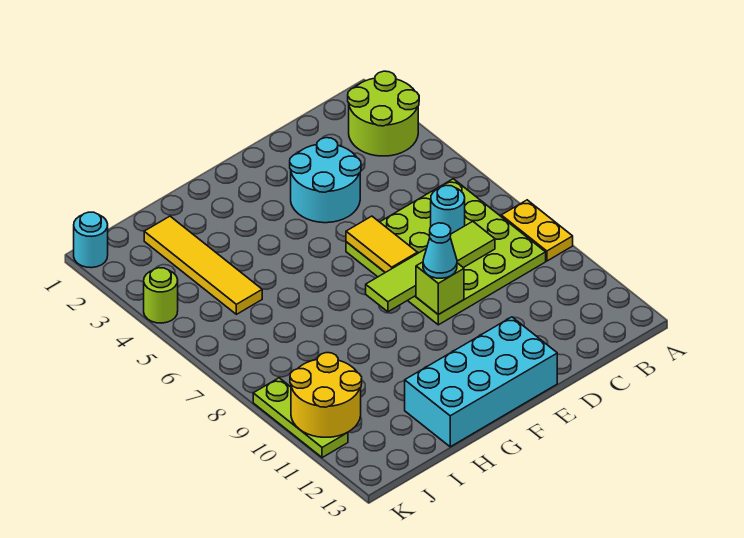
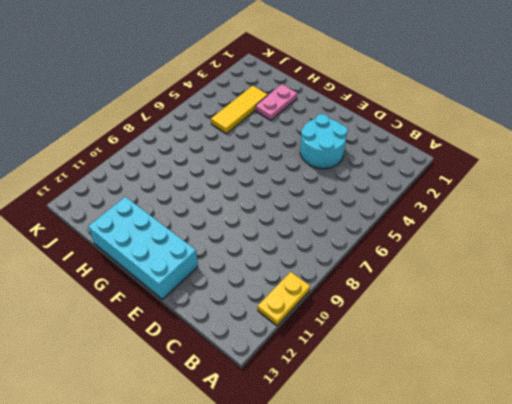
yellow 1x2 plate [258,272,310,325] -> yellow 1x2 plate moved to [501,200,573,261]
pink 1x2 plate [256,84,297,120] -> none
yellow 1x3 tile [211,86,268,134] -> yellow 1x4 tile [144,216,262,314]
none -> lime 2x2 round brick [348,71,419,156]
none -> lime 4x4 plate [346,179,546,325]
none -> cyan 1x1 round brick [74,212,108,268]

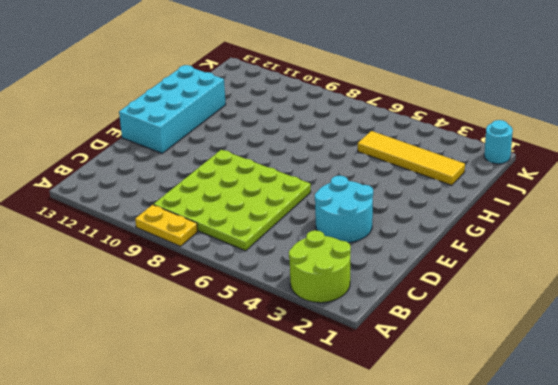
none -> lime 1x1 round brick [144,268,178,323]
none -> lime 1x3 plate [253,378,348,458]
none -> cyan 1x1 round brick [431,185,465,234]

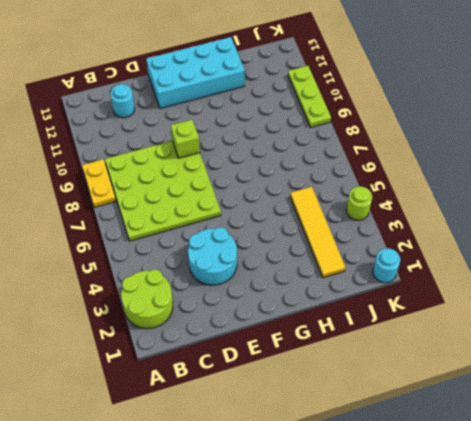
cyan 1x1 round brick [110,84,135,118] -> cyan 1x1 round brick moved to [431,185,465,234]
none -> lime 1x4 tile [366,221,495,312]
none -> yellow 1x2 tile [346,216,417,273]
none -> yellow 2x2 round brick [290,353,362,437]

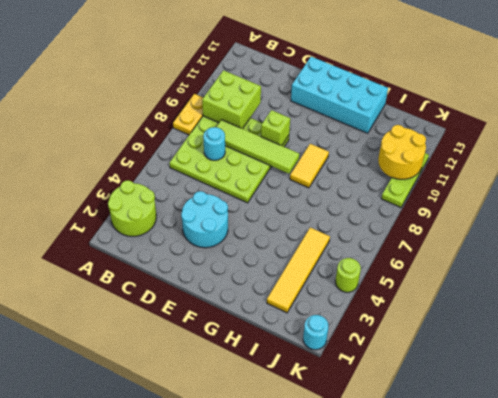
lime 2x2 brick [202,70,261,129] -> none
yellow 1x2 tile [290,144,329,188] -> yellow 1x2 tile moved to [346,216,417,273]
none -> cyan 1x1 cone [423,223,457,278]

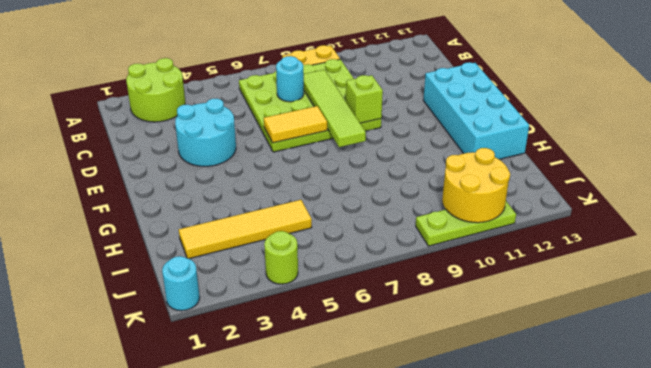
none -> cyan 1x1 cone [423,223,457,278]

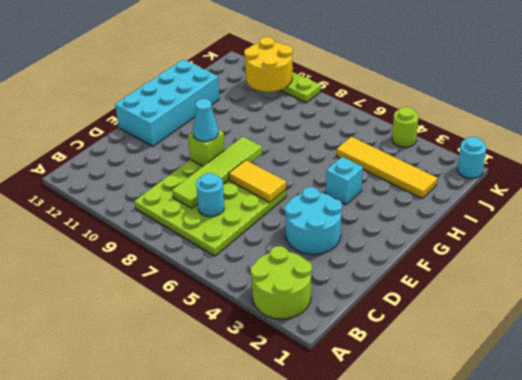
cyan 1x1 brick [326,157,363,204] -> none
none -> yellow 1x2 plate [501,200,573,261]

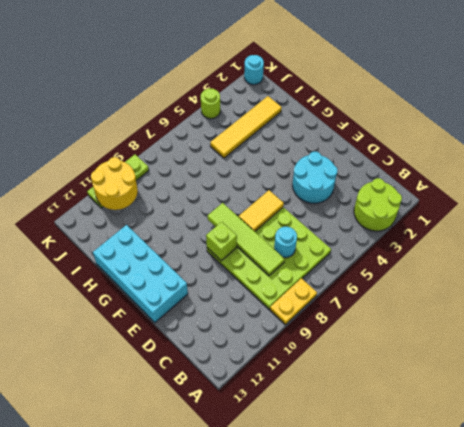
none -> cyan 1x1 cone [423,223,457,278]

